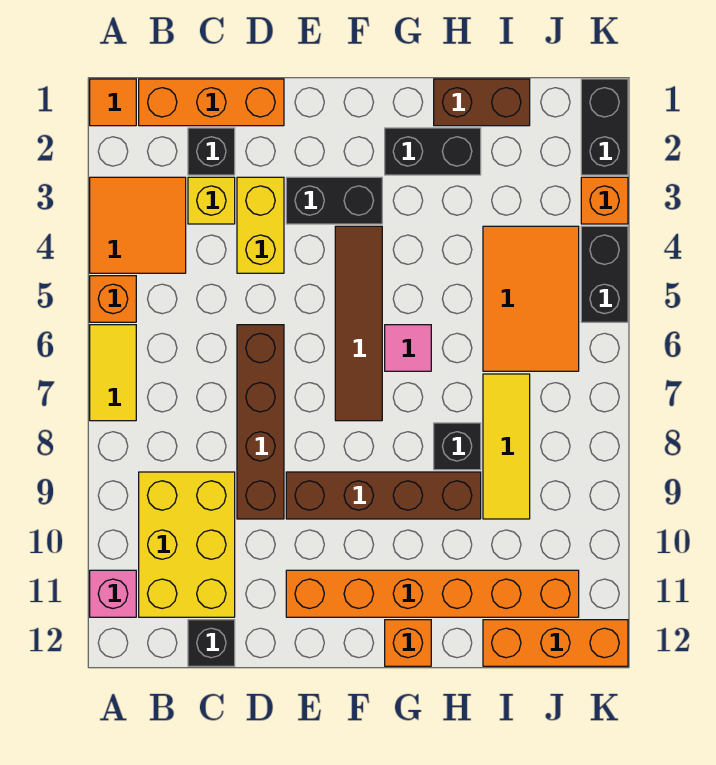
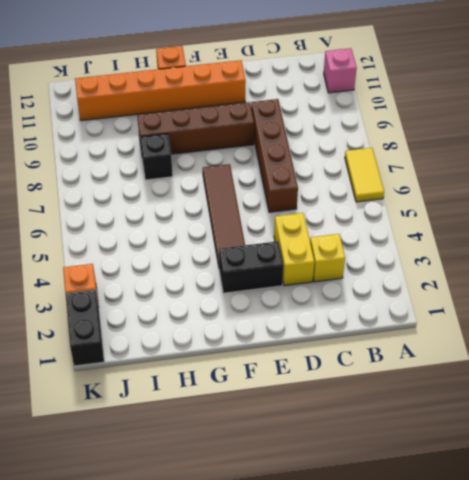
none -> orange 1x1 tile [90,79,136,126]
none -> orange 2x2 tile [90,177,186,273]
none -> orange 1x1 brick [90,276,136,322]

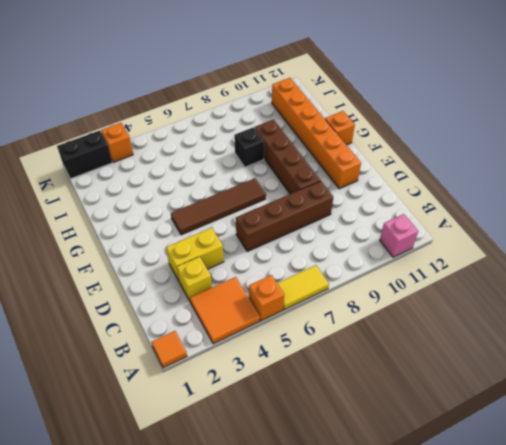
none -> orange 1x3 brick [139,79,284,126]
none -> yellow 2x3 brick [139,472,235,617]
none -> black 1x1 brick [188,128,235,175]

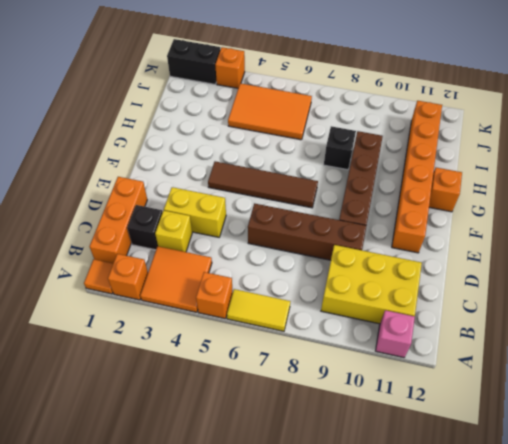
orange 1x1 brick [108,254,148,300] -> none
none -> black 1x1 brick [188,620,235,666]
none -> black 1x2 brick [286,177,382,224]
none -> black 1x2 brick [385,128,481,175]

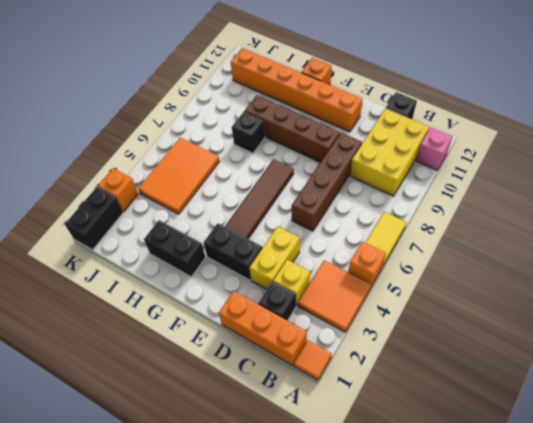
none -> pink 1x1 tile [385,325,431,371]
none -> brown 1x2 brick [434,79,530,126]
none -> yellow 1x3 tile [483,374,530,519]

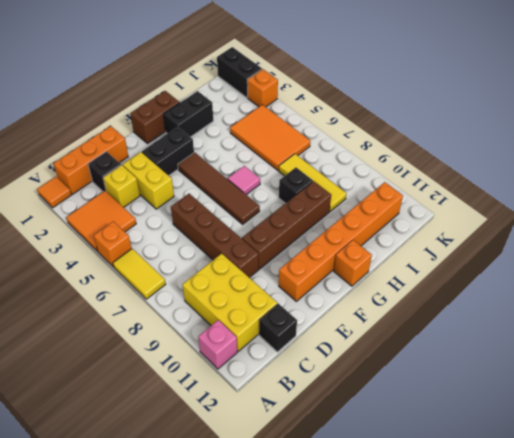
brown 1x2 brick [130,91,180,144] -> brown 1x2 brick moved to [434,79,530,126]
none -> orange 1x3 brick [483,620,628,666]
none -> black 1x2 brick [581,226,628,322]

